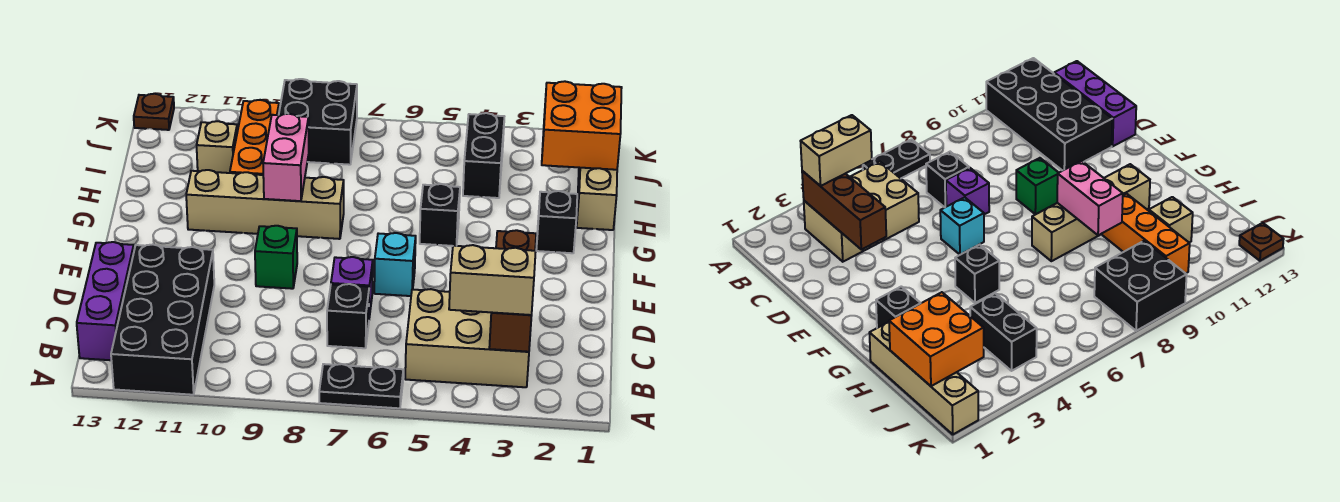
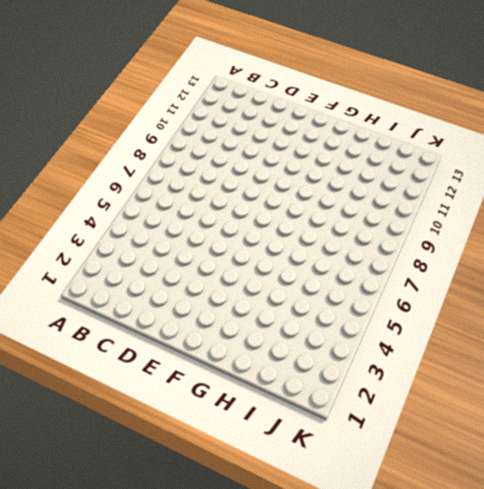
none -> black 1x2 plate [319,364,403,408]
none -> black 2x4 brick [111,245,214,395]
none -> tan 2x3 brick [405,289,529,387]

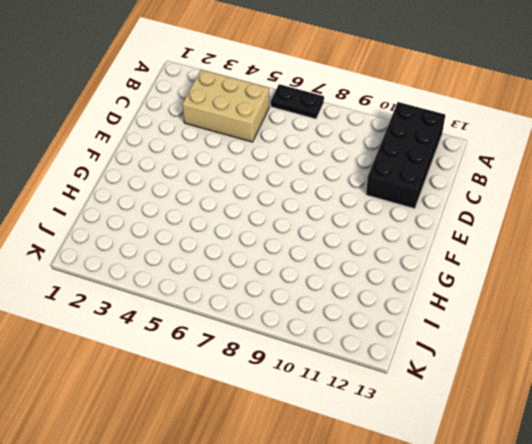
none -> purple 1x3 brick [77,242,134,360]
none -> black 1x1 brick [327,284,369,348]
none -> purple 1x1 brick [331,257,373,318]

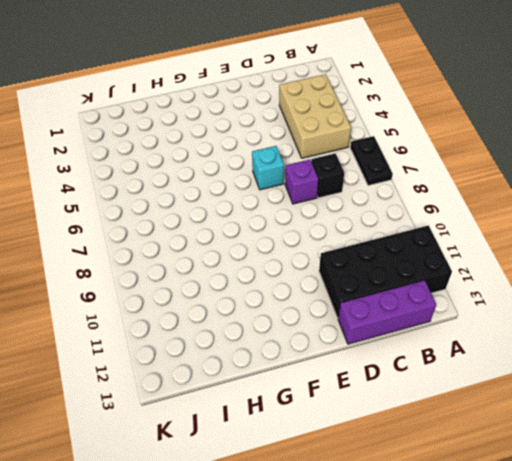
none -> green 1x1 brick [255,226,297,289]
none -> black 1x1 brick [536,191,577,253]
none -> black 1x1 brick [420,184,460,246]

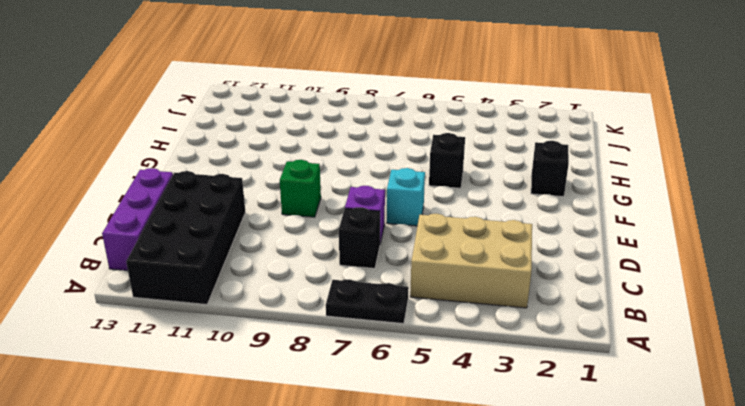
none -> tan 1x4 brick [186,170,344,239]
none -> tan 1x4 brick [577,168,617,230]
none -> orange 1x3 brick [230,100,279,175]

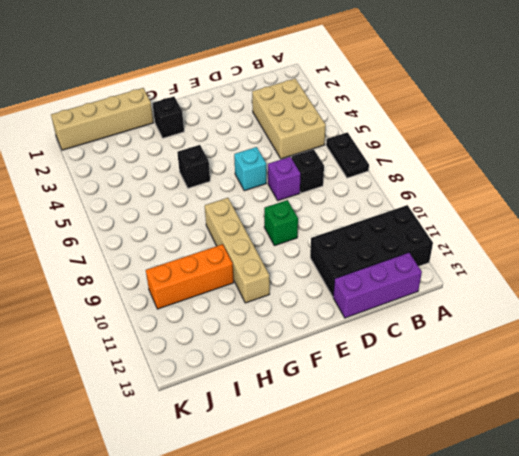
none -> black 1x2 brick [463,113,504,198]
none -> tan 1x1 brick [197,121,237,173]
none -> black 2x2 brick [279,79,357,165]

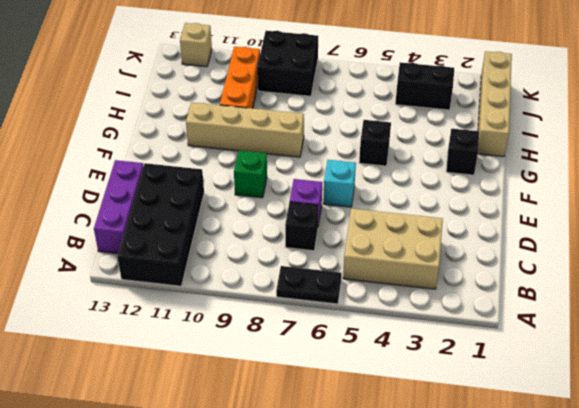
black 1x2 brick [395,62,454,110] -> black 1x2 brick turned to [463,113,504,198]
tan 1x1 brick [180,23,212,67] -> tan 1x1 brick moved to [197,121,237,173]
none -> brown 1x1 plate [134,94,174,130]
none -> brown 1x3 brick [489,230,536,352]
none -> pink 1x2 brick [263,114,309,201]

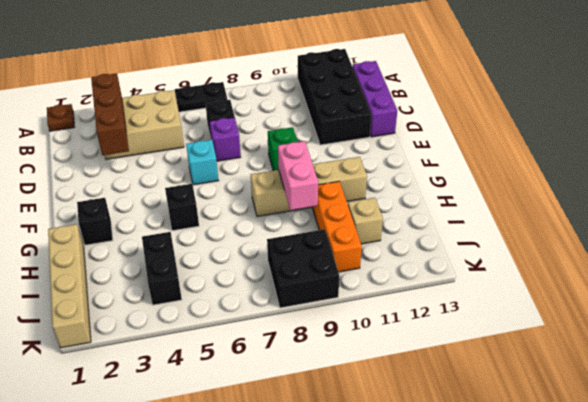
brown 1x1 plate [47,104,74,131] -> brown 1x1 plate moved to [134,94,174,130]
none -> orange 2x2 brick [542,81,622,170]
none -> tan 1x2 brick [449,245,536,315]

